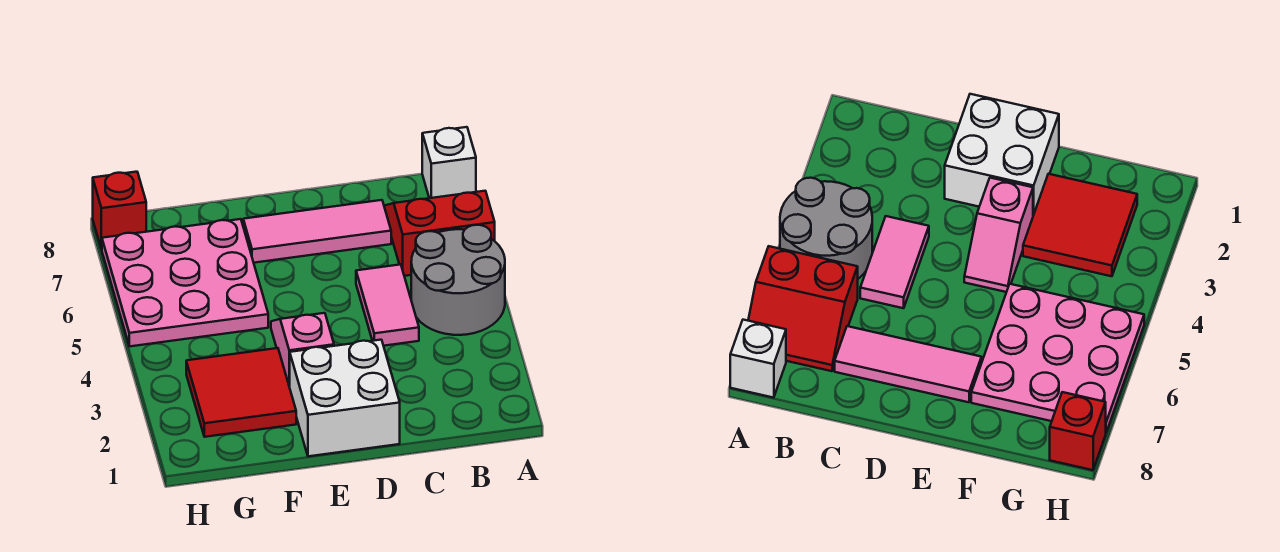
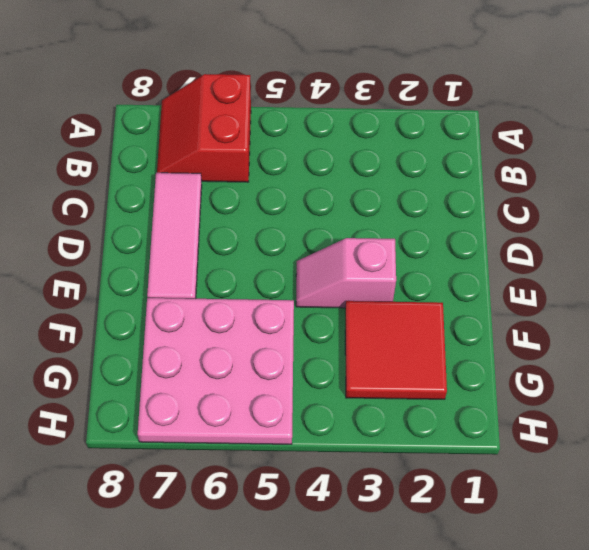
none -> grey 2x2 round brick [411,225,505,335]
none -> white 1x1 brick [422,127,476,198]

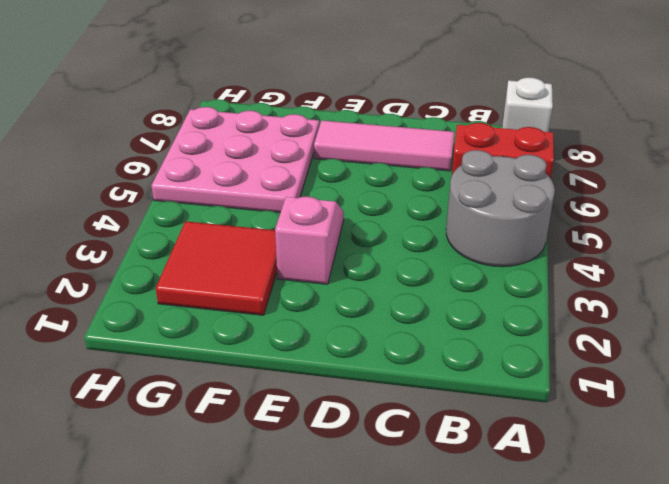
none -> pink 1x2 tile [356,264,419,346]
none -> white 2x2 brick [290,340,400,456]

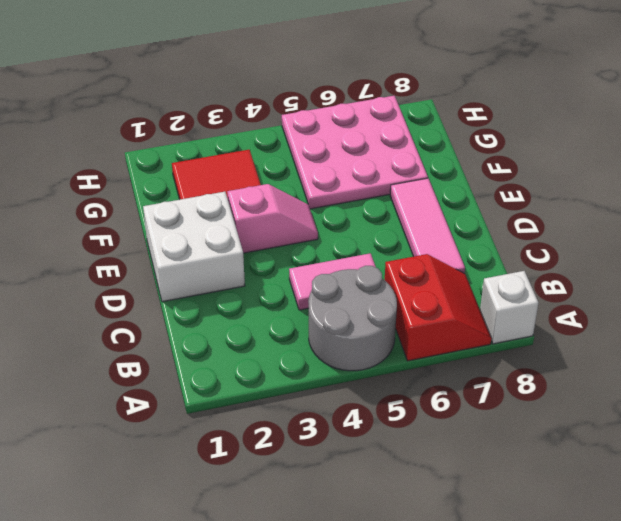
none -> red 1x1 brick [93,172,146,249]

